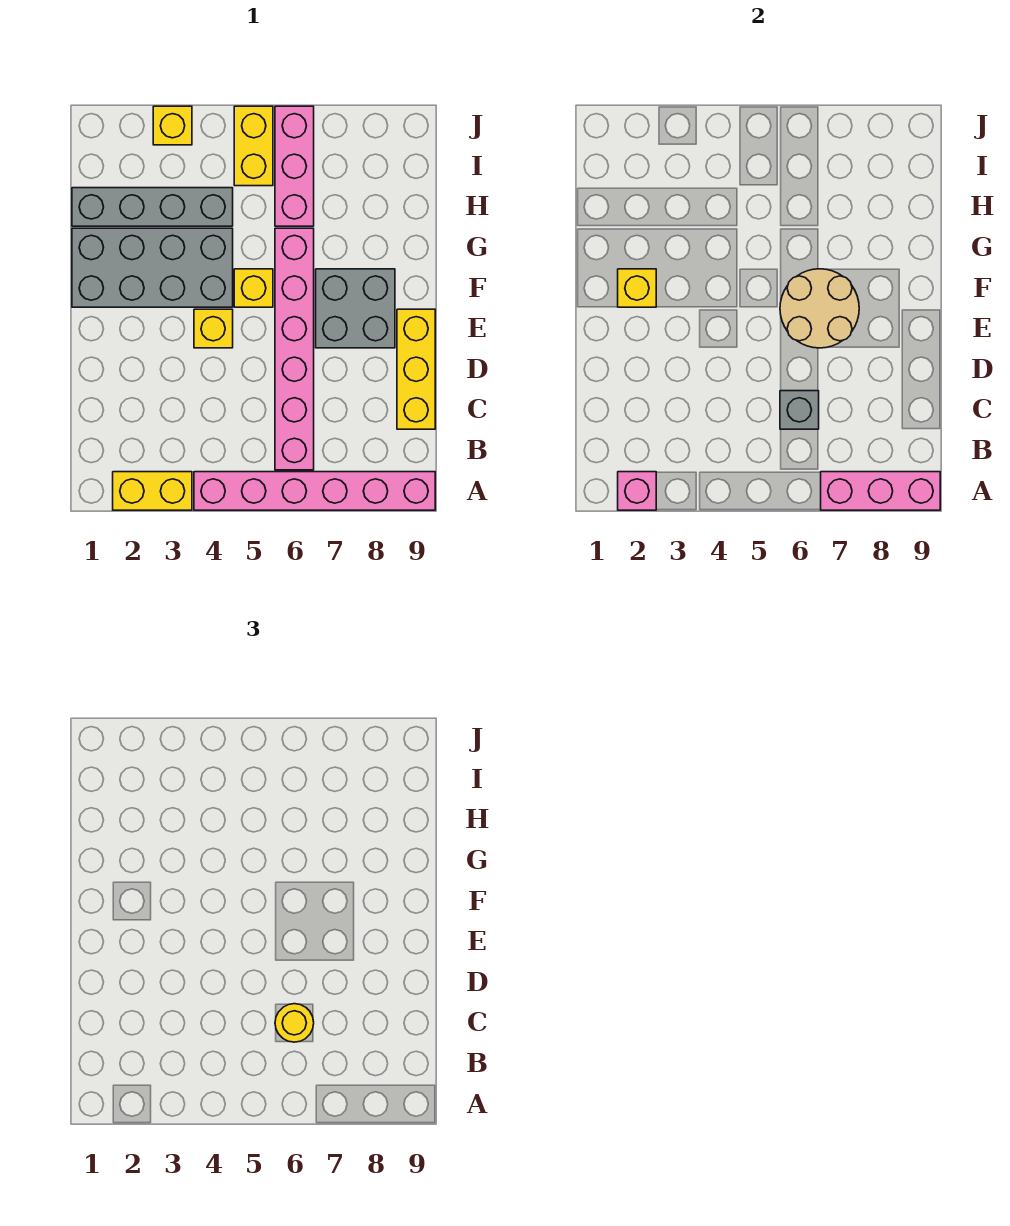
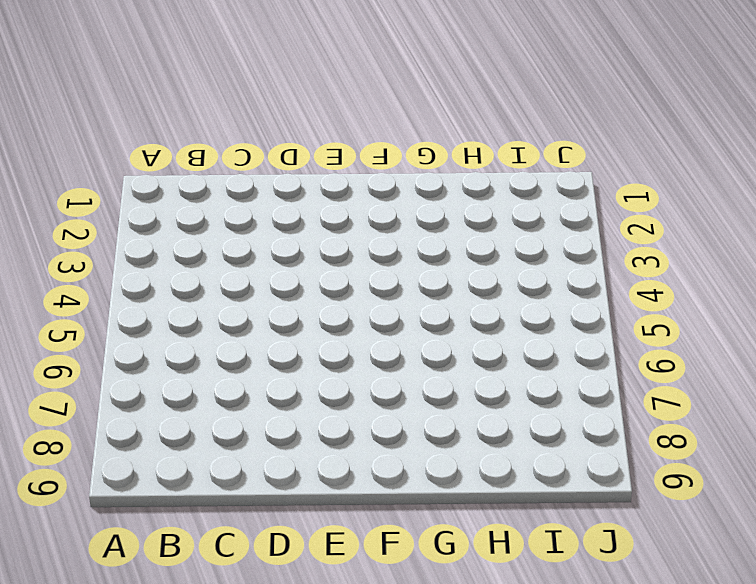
none -> yellow 1x2 brick [113,472,192,510]
none -> pink 1x6 brick [194,472,435,510]
none -> pink 1x6 brick [275,228,314,470]

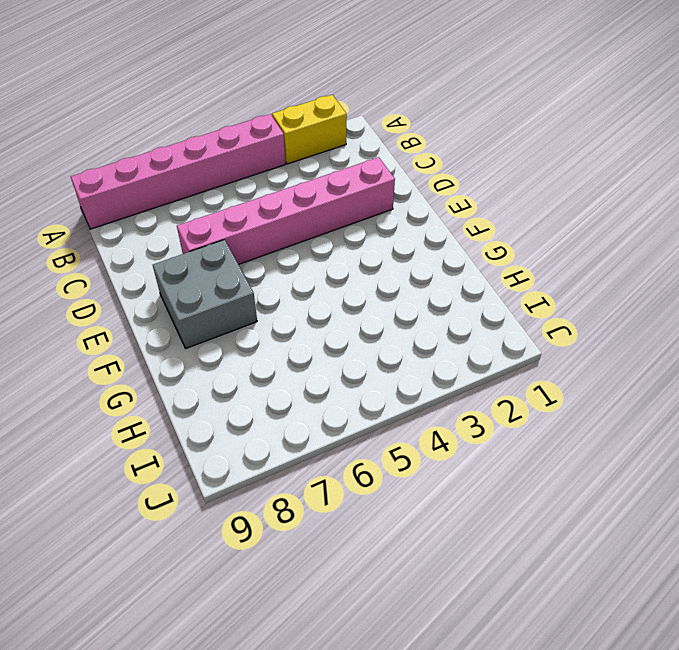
pink 1x6 brick [177,157,395,265] -> pink 1x6 brick turned to [275,228,314,470]
none -> yellow 1x3 brick [397,309,435,429]
none -> yellow 1x1 brick [194,309,233,348]
none -> grey 2x4 brick [72,228,233,307]

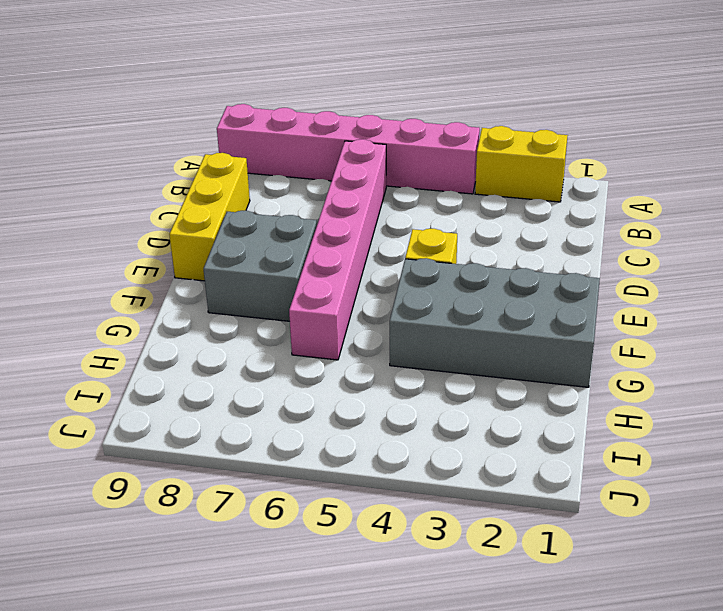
none -> yellow 1x1 brick [234,269,273,307]
none -> grey 1x4 brick [72,188,233,226]
none -> pink 1x3 brick [275,106,314,226]

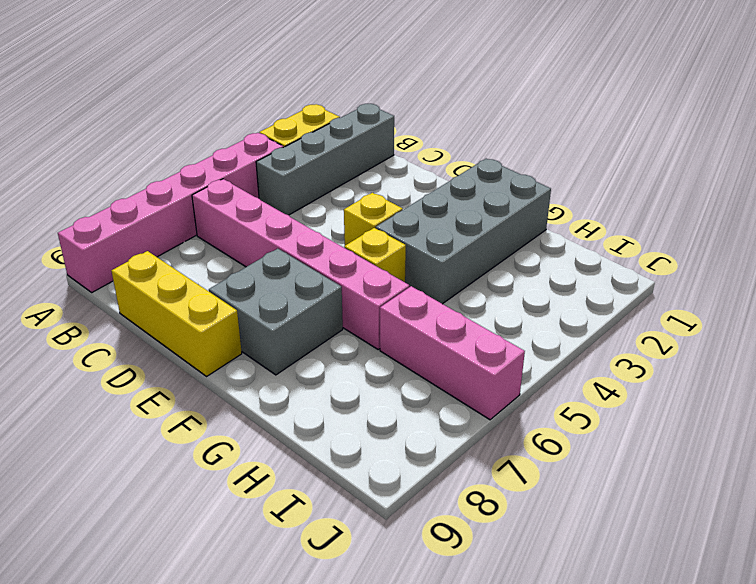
grey 1x4 brick [256,104,394,215] -> grey 1x4 brick moved to [72,188,233,226]
none -> yellow 1x2 brick [234,106,273,186]
none -> yellow 1x1 brick [153,106,192,145]
none -> pink 1x1 brick [618,472,656,510]

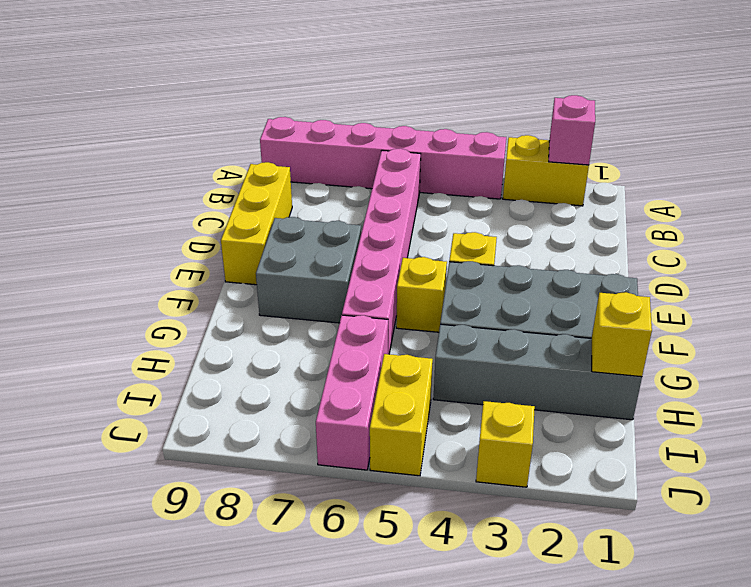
yellow 1x1 brick [592,292,652,377] -> yellow 1x1 brick moved to [618,269,656,307]
none -> pink 1x3 brick [821,472,940,510]
none -> grey 1x1 brick [780,391,819,429]
none -> tan 2x2 round brick [780,269,859,348]

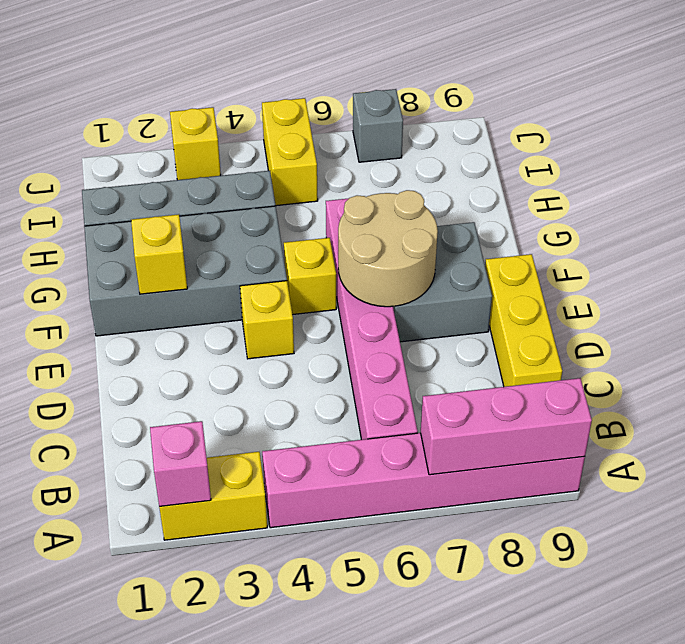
grey 1x1 brick [353,89,403,162] -> grey 1x1 brick moved to [780,391,819,429]
none -> pink 1x3 brick [275,106,314,226]
none -> yellow 1x1 round brick [275,1004,314,1042]

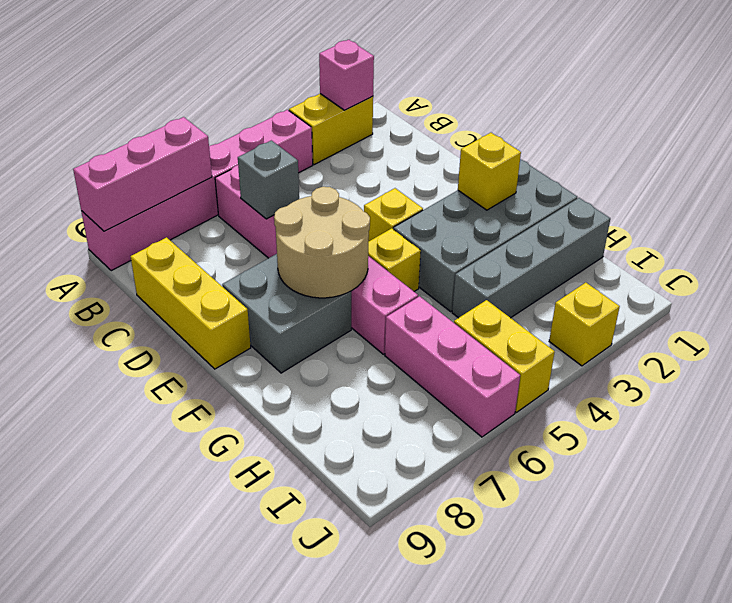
none -> yellow 1x1 round brick [275,1004,314,1042]

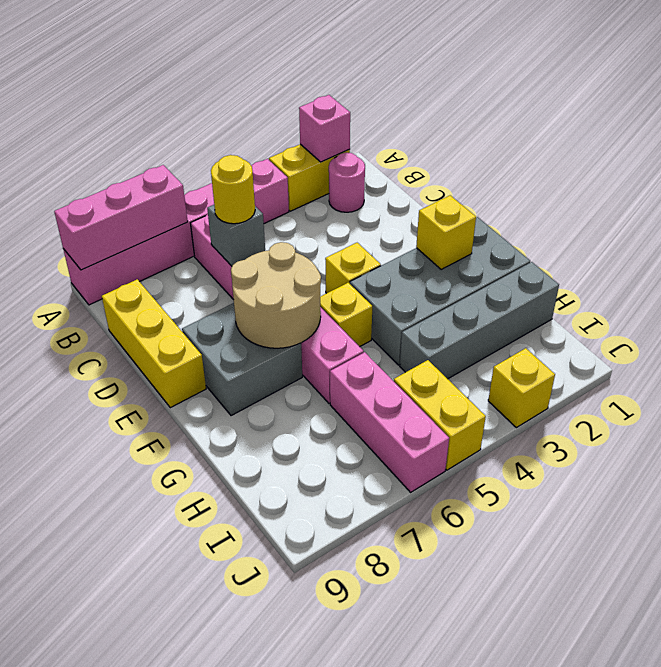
pink 1x1 round brick [329,153,365,212] -> none

